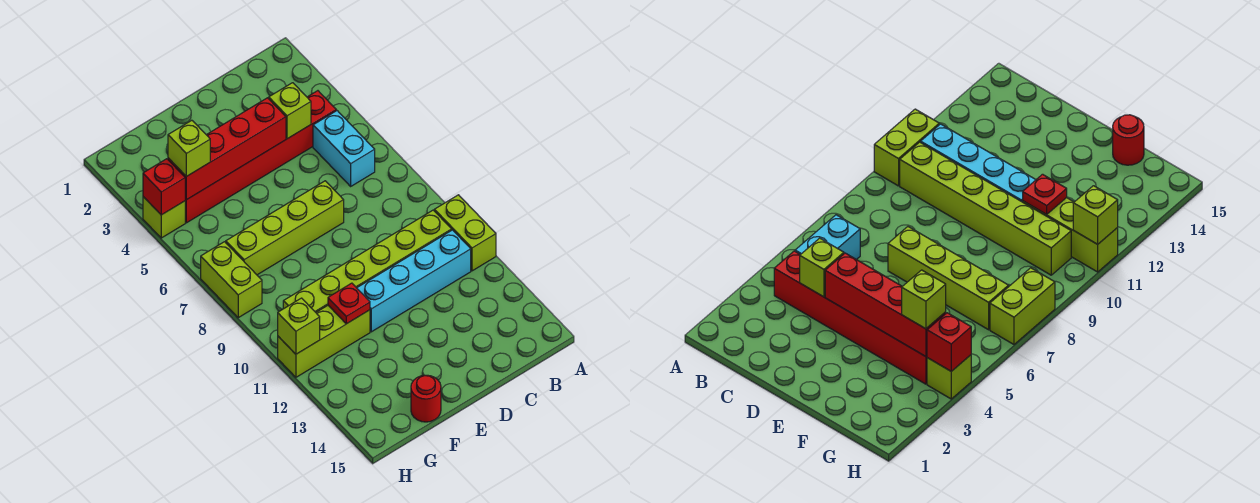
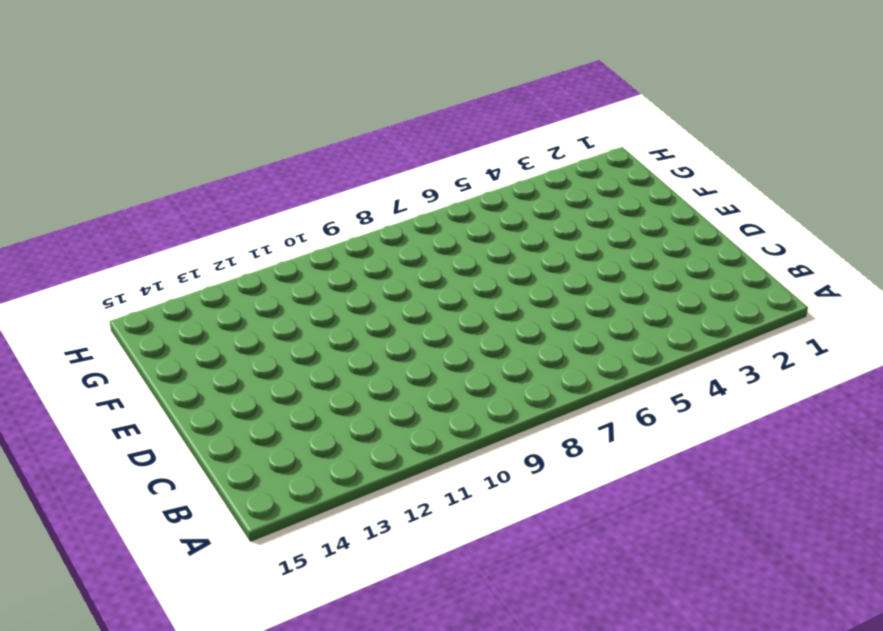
none -> lime 1x2 brick [434,195,496,271]
none -> red 1x6 brick [185,91,336,223]
none -> cyan 1x2 brick [313,111,375,186]

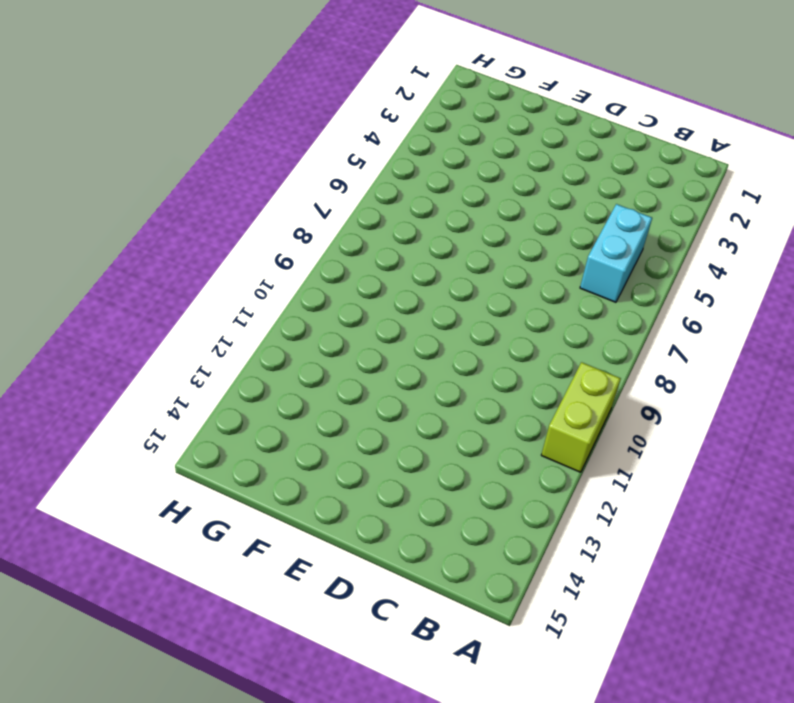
none -> red 1x6 brick [185,91,336,223]
none -> lime 1x6 brick [283,210,452,312]
none -> cyan 1x4 brick [357,230,471,332]

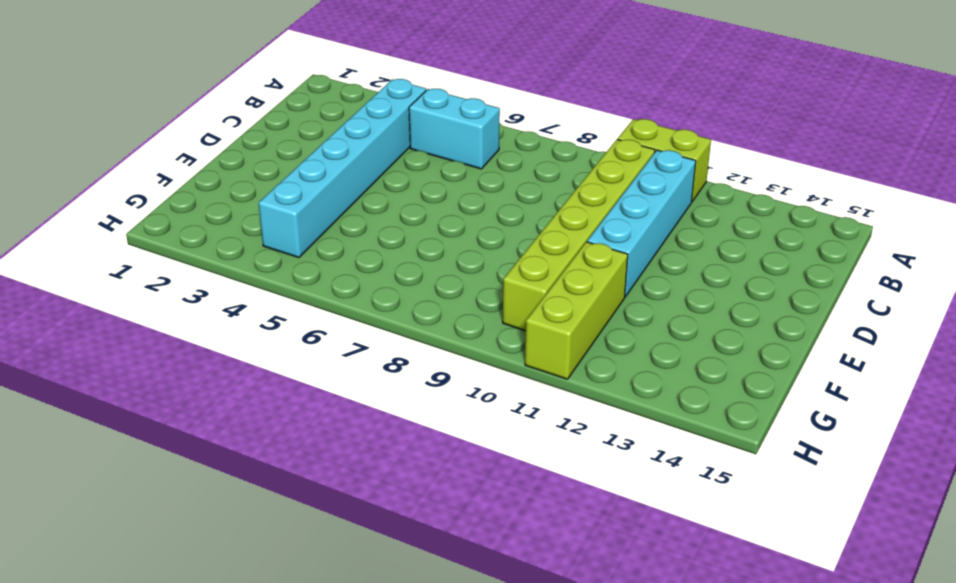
cyan 1x6 brick [259,79,426,257] -> red 1x6 brick [185,91,336,223]
none -> lime 1x4 brick [226,181,344,275]
none -> red 1x1 round brick [411,375,441,422]
none -> lime 1x1 brick [143,197,185,238]

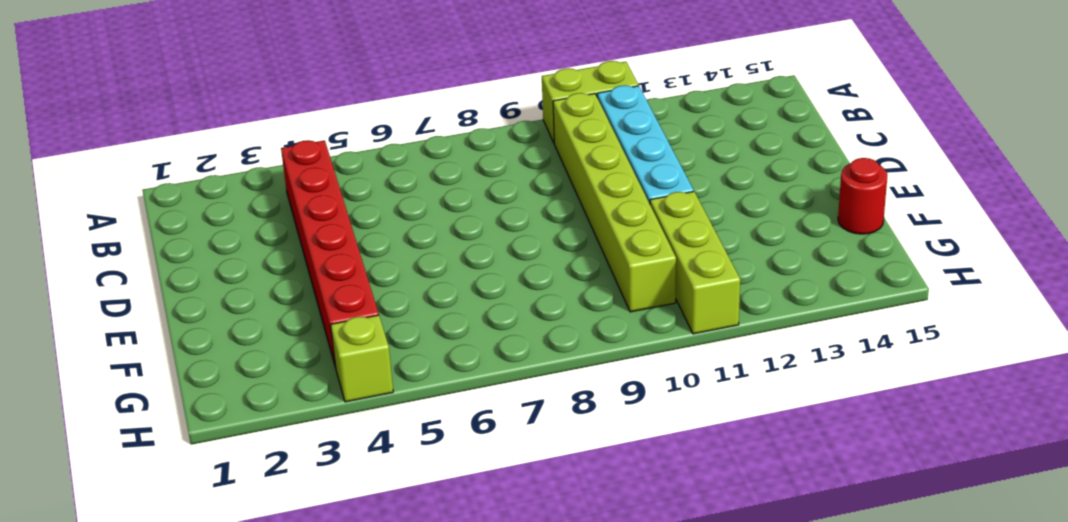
none -> cyan 1x2 brick [313,111,375,186]
none -> lime 1x4 brick [226,181,344,275]
none -> lime 1x2 brick [201,242,262,318]

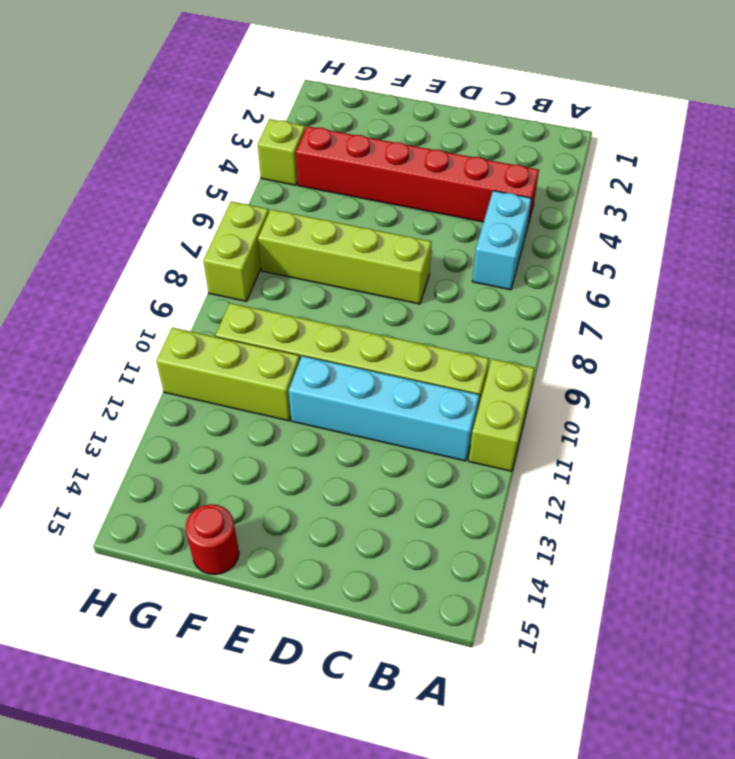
none -> lime 1x1 brick [269,83,311,139]
none -> red 1x4 brick [168,98,286,200]
none -> red 1x1 plate [328,283,370,324]

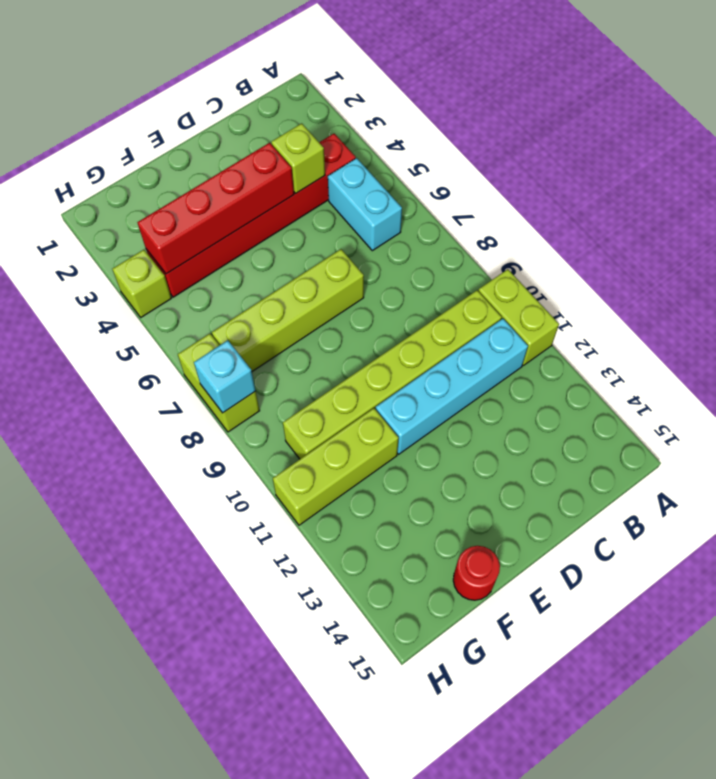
cyan 1x1 brick [194,340,256,413] -> none
none -> red 1x1 plate [328,283,370,324]
none -> red 1x1 brick [143,159,185,215]
none -> lime 1x1 brick [278,298,320,354]

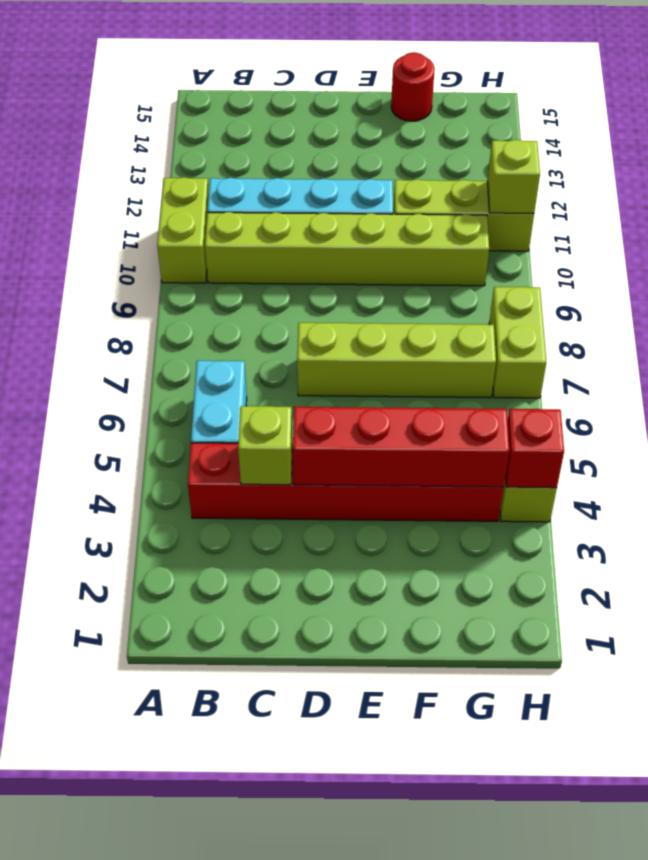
none -> red 1x1 plate [328,283,370,324]
none -> lime 1x1 brick [168,120,210,177]

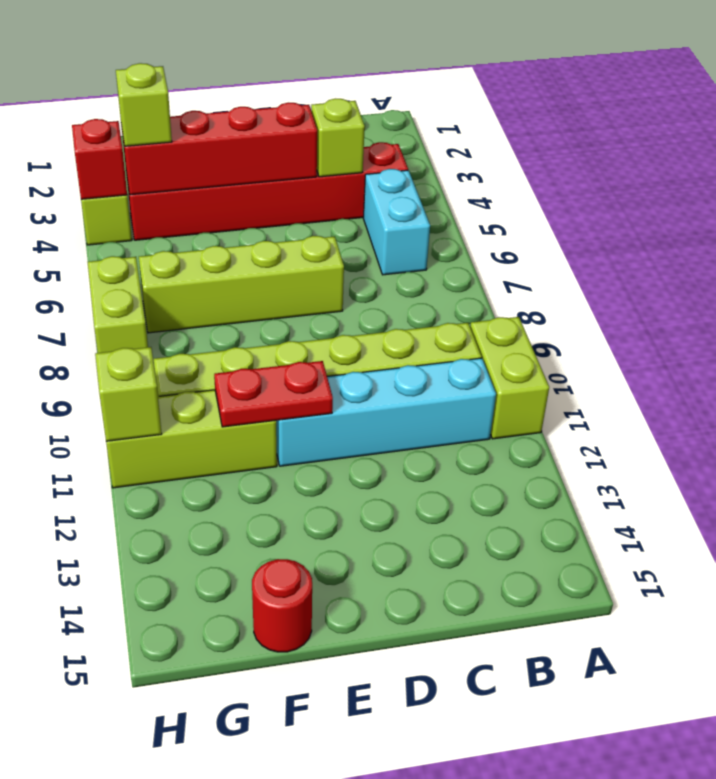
red 1x2 plate [214,361,333,427] -> red 1x1 plate [328,283,370,324]

